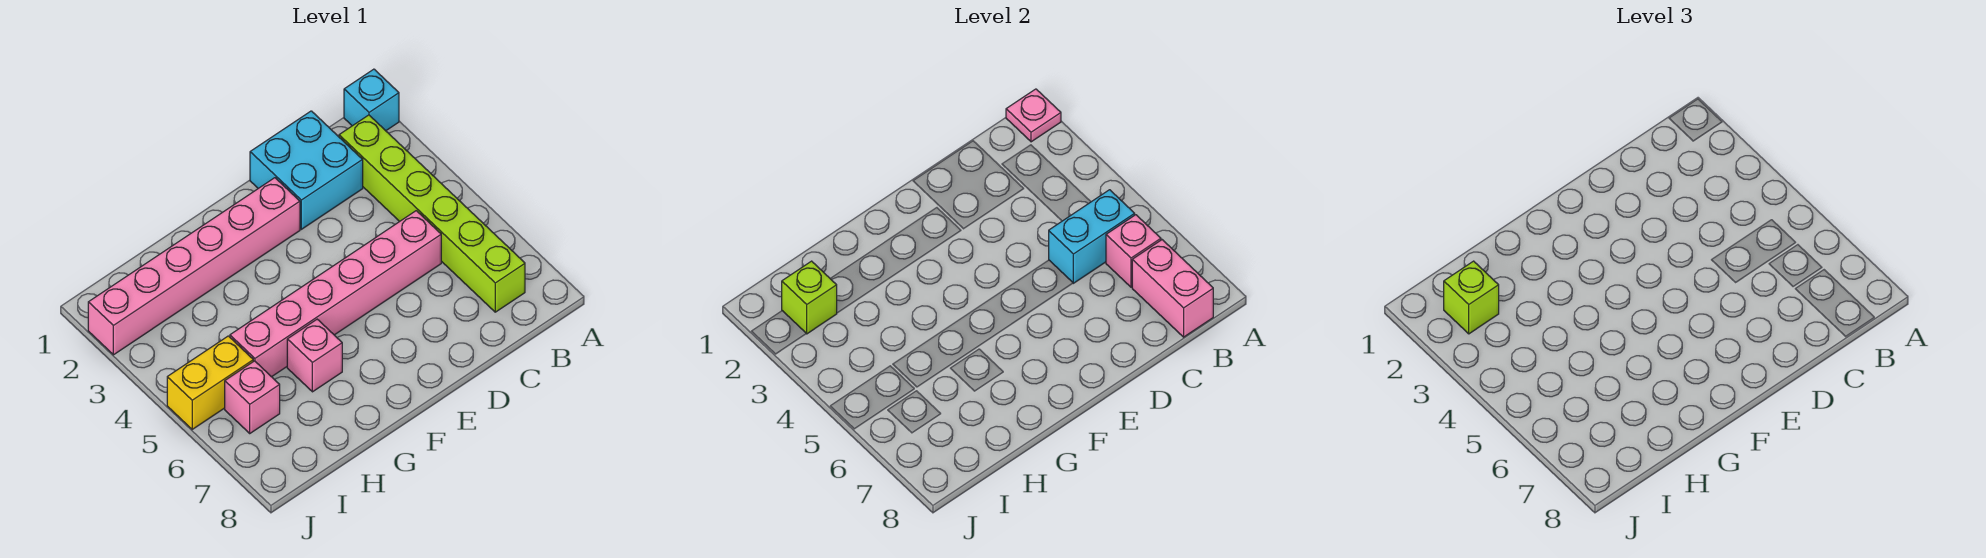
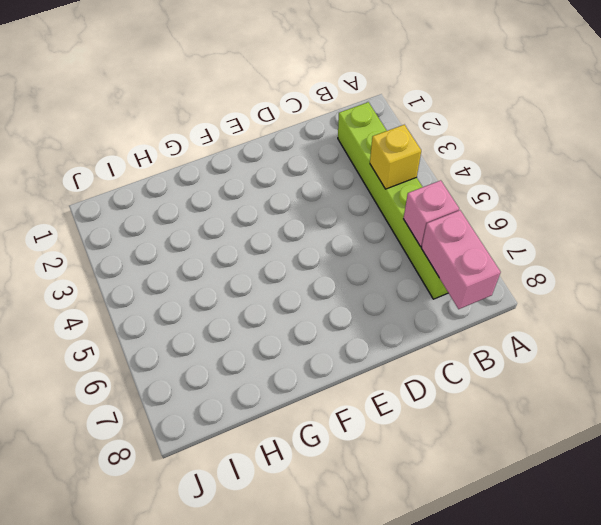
yellow 1x1 brick [370,125,421,189] -> none
none -> cyan 1x1 brick [344,69,399,131]
none -> cyan 2x2 brick [250,111,363,229]
none -> pink 1x6 brick [230,211,441,377]

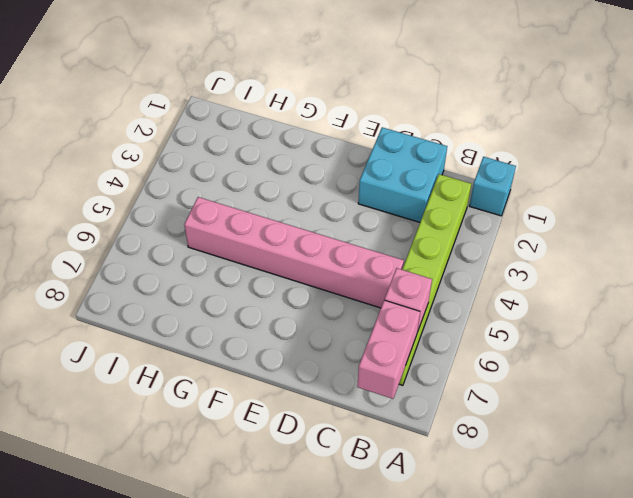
none -> pink 1x6 brick [88,178,300,355]
none -> pink 1x1 brick [287,319,342,392]
none -> yellow 1x2 brick [167,336,253,429]

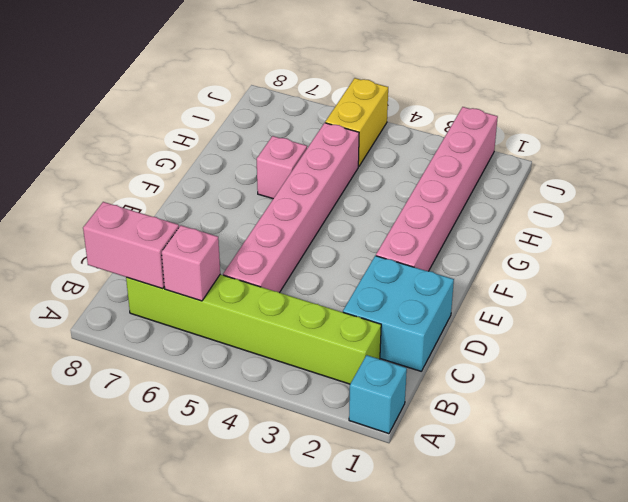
none -> pink 1x1 brick [225,361,280,433]
none -> pink 1x1 plate [1006,89,1061,142]
none -> cyan 1x2 brick [1049,190,1135,283]

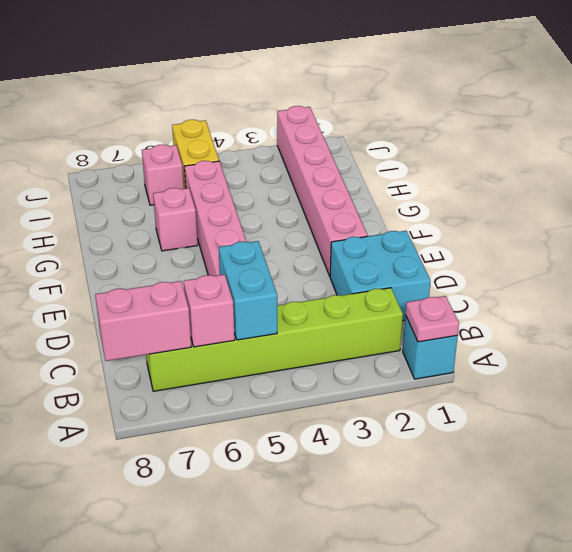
none -> lime 1x1 brick [782,261,837,334]
none -> lime 1x1 brick [1444,261,1499,334]

